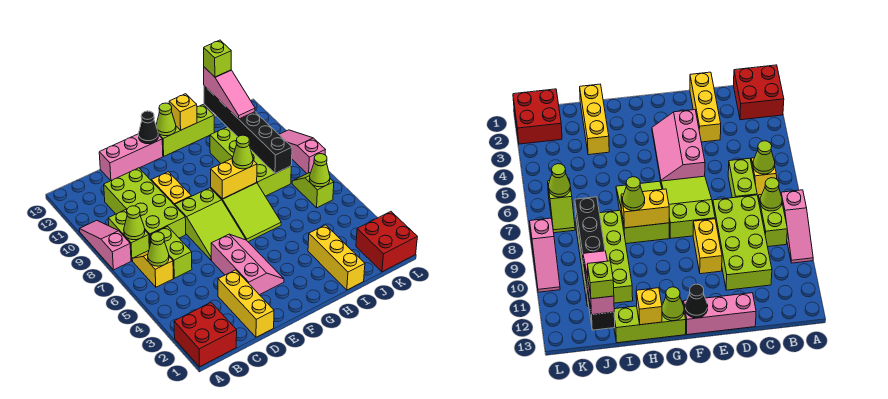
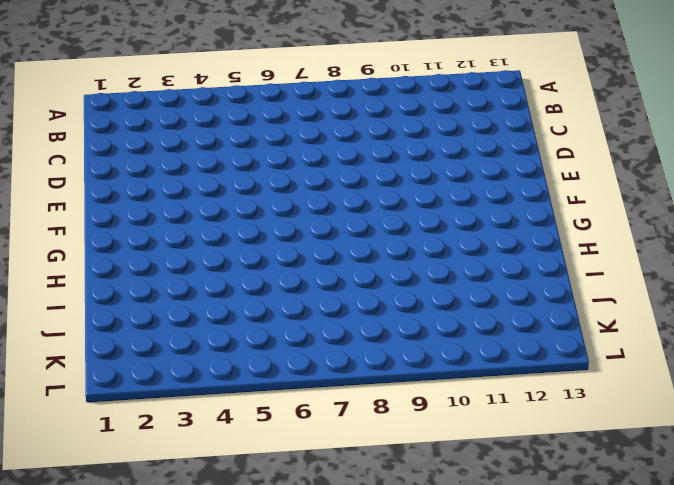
none -> red 2x2 brick [174,303,237,367]
none -> pink 1x3 slope [79,220,131,270]
none -> yellow 1x2 slope [132,251,173,287]

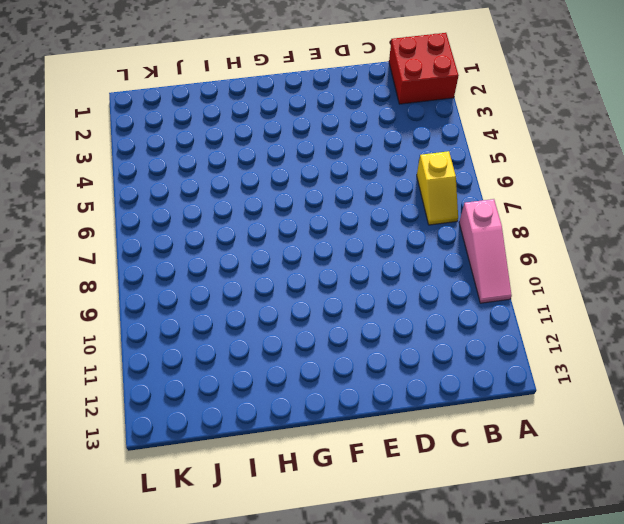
none -> lime 1x2 brick [108,210,149,261]
none -> lime 1x2 brick [150,226,192,278]
none -> lime 2x4 brick [104,168,186,248]

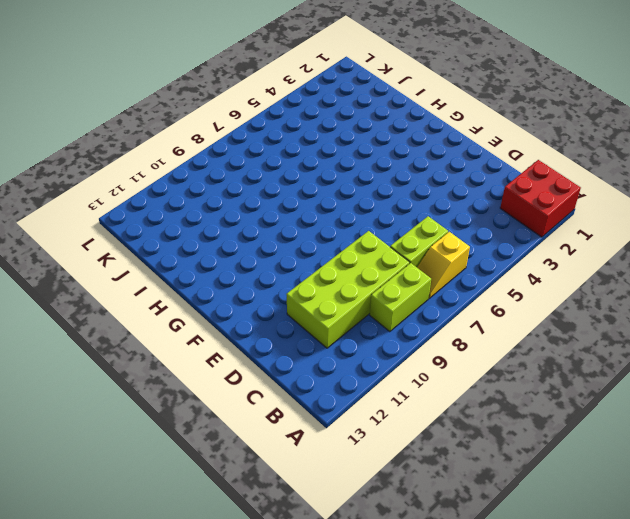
none -> pink 1x3 slope [79,220,131,270]
none -> yellow 1x3 brick [218,270,274,337]
none -> pink 1x3 brick [99,134,163,181]

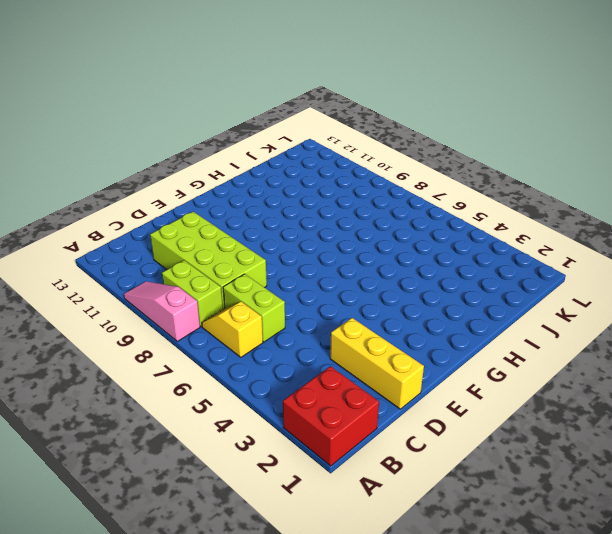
none -> pink 1x3 brick [99,134,163,181]
none -> pink 2x3 slope [211,234,284,295]
none -> lime 2x3 slope [175,188,246,260]

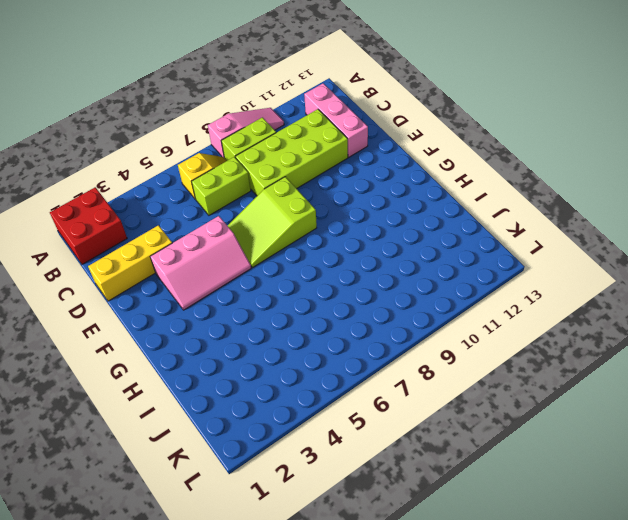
pink 1x3 brick [304,83,368,157] -> pink 1x3 brick moved to [99,134,163,181]
none -> yellow 1x2 brick [151,172,191,205]
none -> lime 2x3 slope [211,182,281,242]
none -> lime 1x3 brick [158,105,214,156]

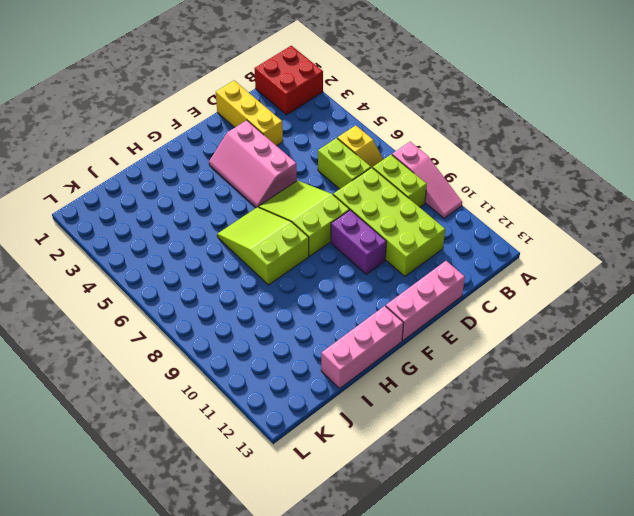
purple 1x2 brick [331,210,387,274] -> yellow 1x2 brick [151,172,191,205]
pink 1x3 brick [321,306,404,388] -> lime 1x3 brick [158,105,214,156]
none -> yellow 1x3 brick [308,225,365,290]
none -> lime 2x4 brick [210,127,291,196]
none -> red 2x2 brick [356,212,417,272]

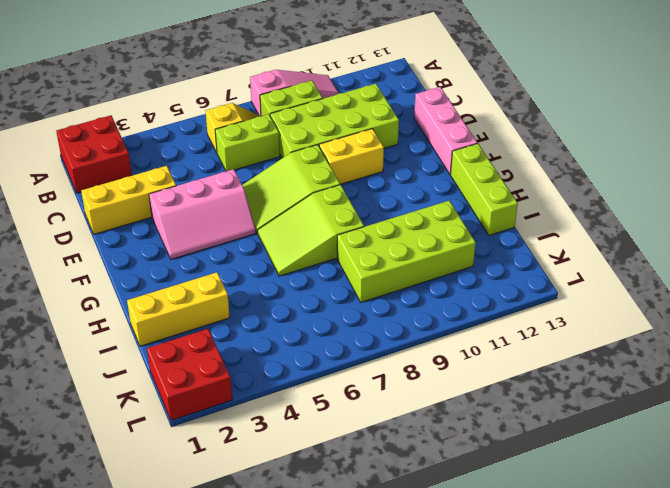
none -> lime 1x2 slope [292,172,334,208]
none -> pink 1x3 slope [279,130,325,173]
none -> lime 1x1 cone [148,232,169,266]

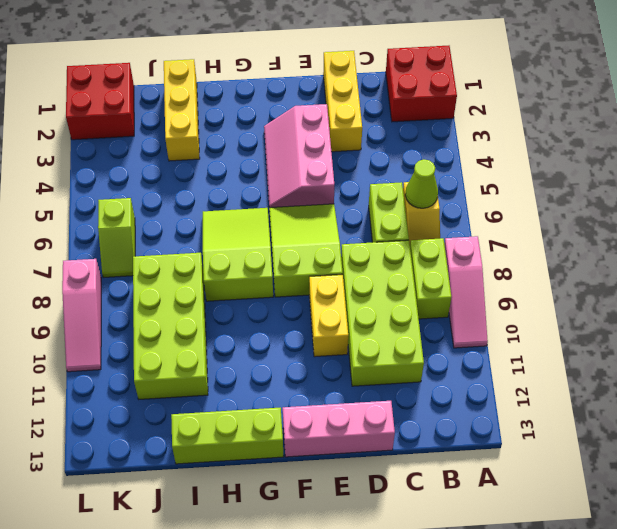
none -> lime 1x1 cone [124,206,145,240]
none -> black 1x1 cone [139,111,158,144]
none -> yellow 1x2 brick [211,158,257,199]

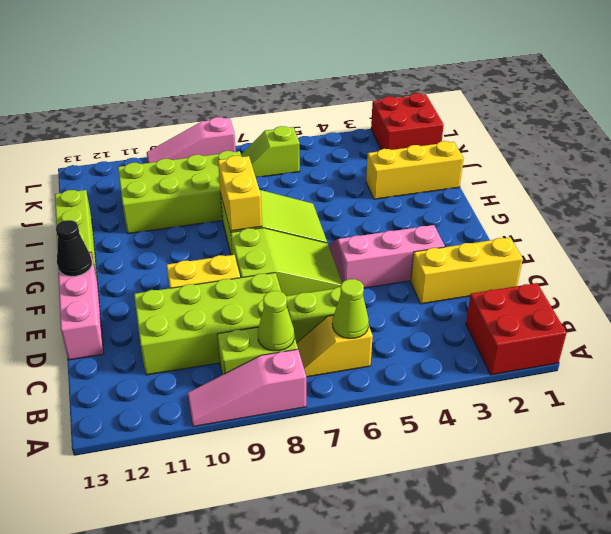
none -> lime 1x1 cone [156,103,176,136]
none -> yellow 1x1 brick [169,94,197,130]
none -> black 1x6 brick [204,86,292,173]

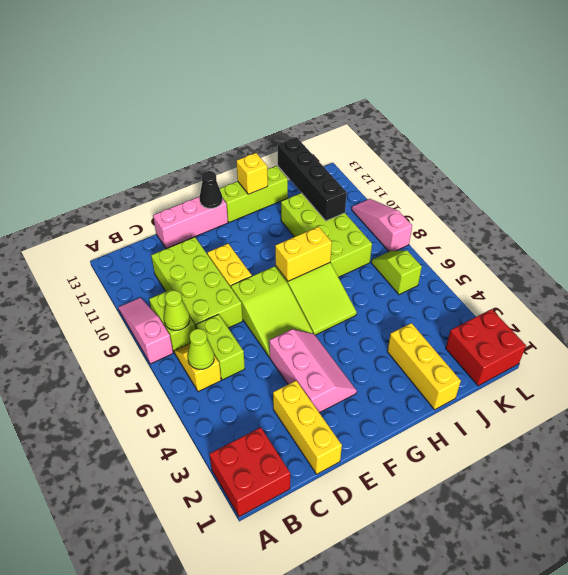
black 1x4 brick [278,137,347,221] -> black 1x6 brick [204,86,292,173]
none -> lime 1x1 cone [156,103,176,136]
none -> lime 1x1 cone [309,154,330,187]
none -> lime 1x1 cone [232,135,253,169]

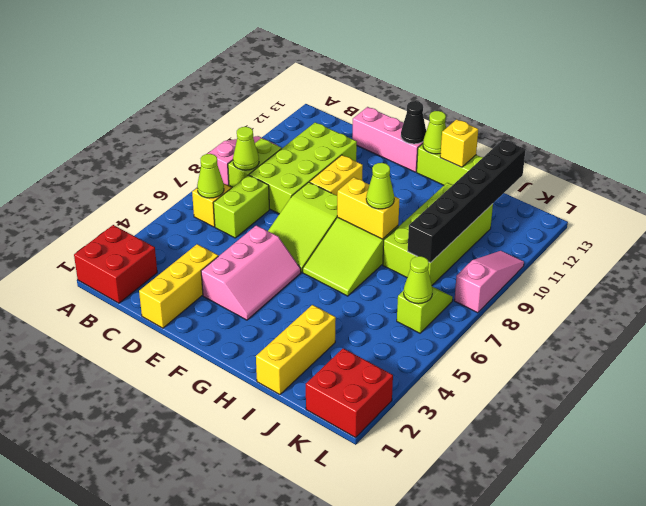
none -> pink 1x3 slope [204,67,255,119]
none -> lime 1x1 brick [204,40,231,77]

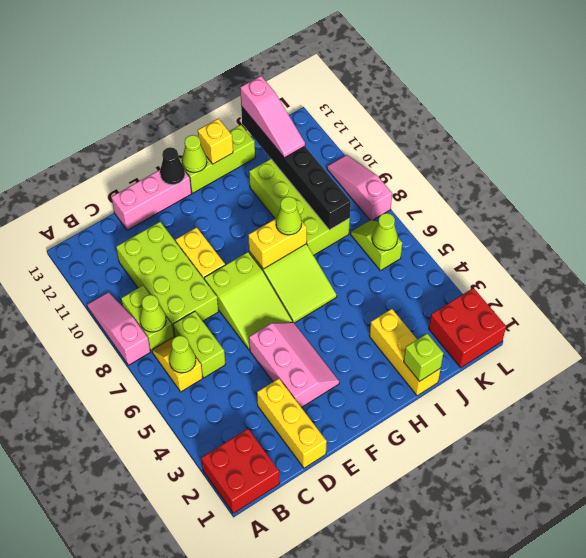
lime 1x1 brick [404,334,443,381] -> lime 1x1 brick moved to [204,40,231,77]

